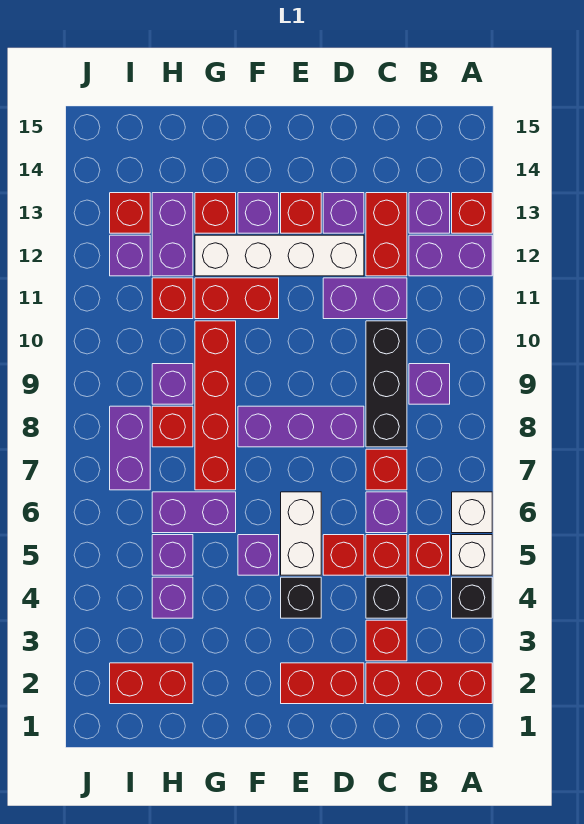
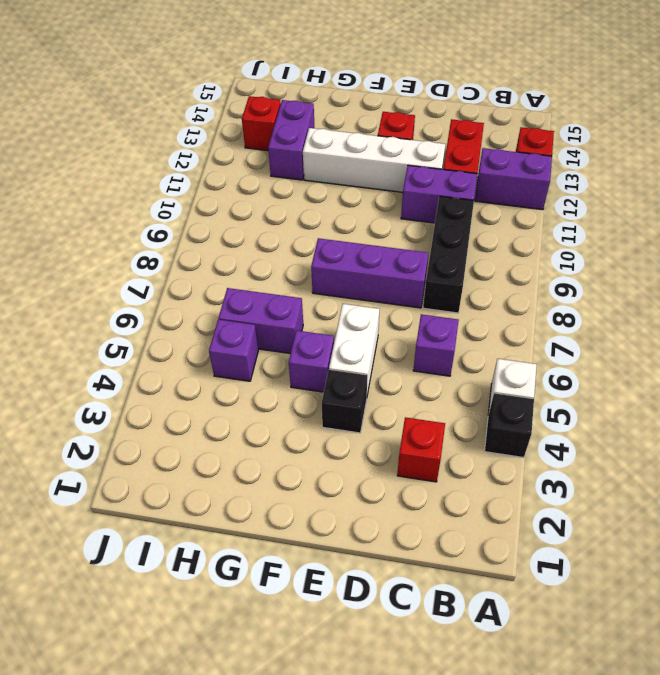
none -> red 1x3 brick [366,663,492,704]
none -> white 1x1 brick [452,492,492,533]
none -> red 1x1 brick [409,535,450,575]
none -> purple 1x1 brick [409,364,450,404]

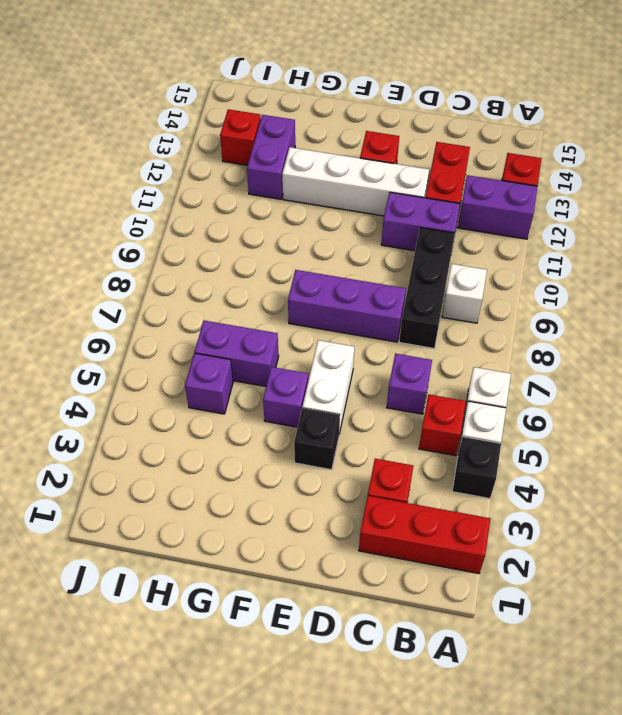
white 1x1 brick [442,264,487,323] -> purple 1x1 brick [409,364,450,404]
none -> purple 1x1 brick [409,193,450,233]
none -> black 1x1 brick [366,577,407,618]
none -> red 1x1 brick [366,535,407,575]
none -> red 1x1 brick [366,449,407,490]

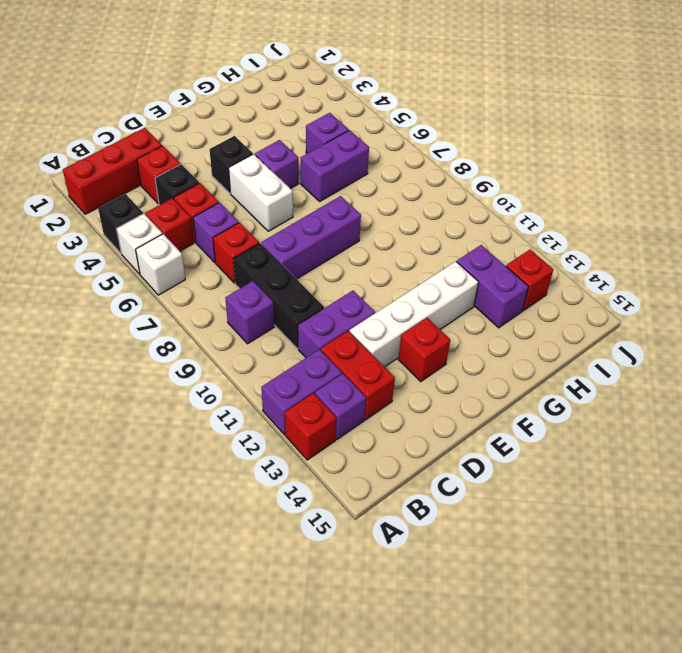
none -> red 1x2 brick [281,663,364,704]
none -> red 1x1 brick [323,535,364,575]
none -> purple 1x1 brick [323,193,364,233]
none -> red 1x2 brick [195,278,279,319]

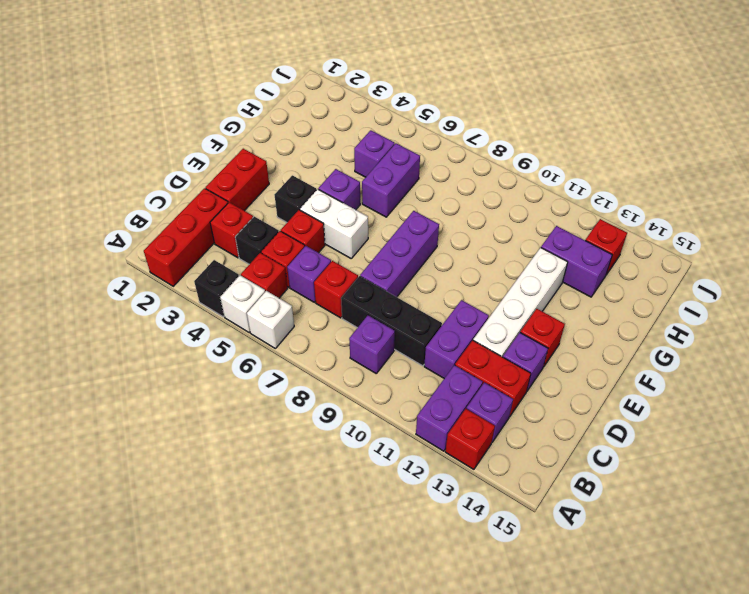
none -> red 1x2 brick [195,278,279,319]
none -> purple 1x1 brick [238,193,279,233]
none -> red 1x4 brick [195,321,236,490]
none -> red 1x1 brick [195,193,236,233]

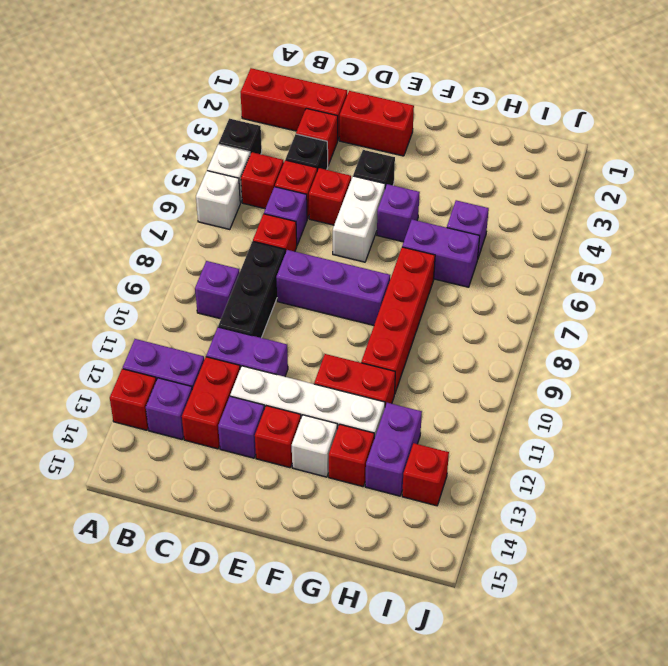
white 1x1 brick [292,415,337,477] -> purple 1x1 brick [238,193,279,233]
none -> red 1x2 brick [110,663,193,704]
none -> purple 1x1 brick [152,577,193,618]
none -> red 1x1 brick [152,406,193,447]
none -> purple 1x1 brick [152,364,193,404]

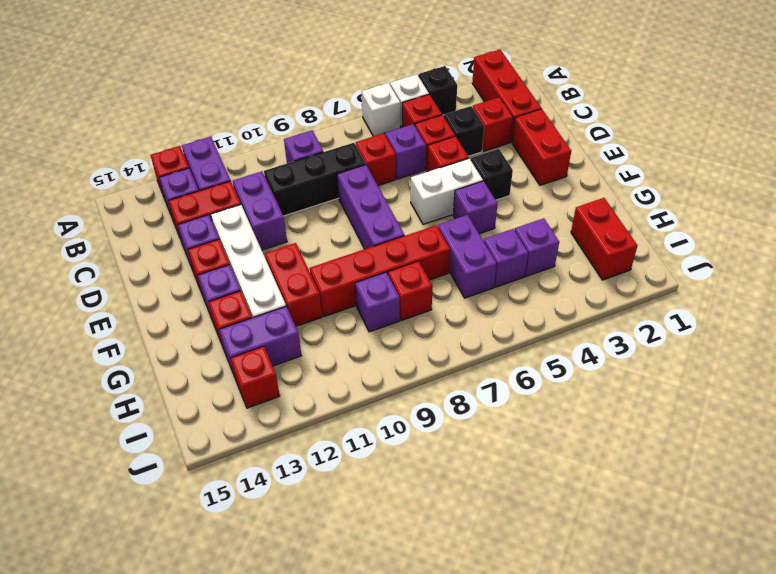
none -> red 1x1 brick [152,278,193,319]
none -> purple 1x2 brick [110,406,150,490]
none -> purple 1x1 brick [110,235,150,276]

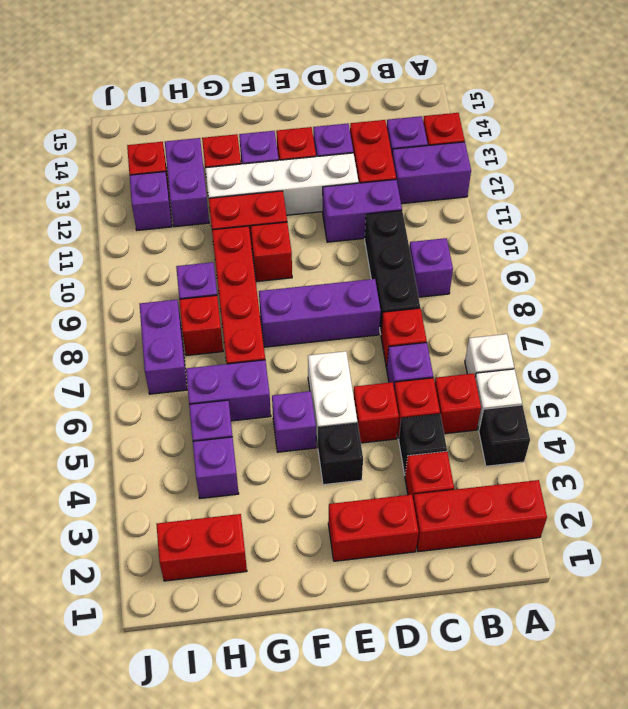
red 1x1 brick [251,222,292,282] -> red 1x1 brick moved to [152,278,193,319]

